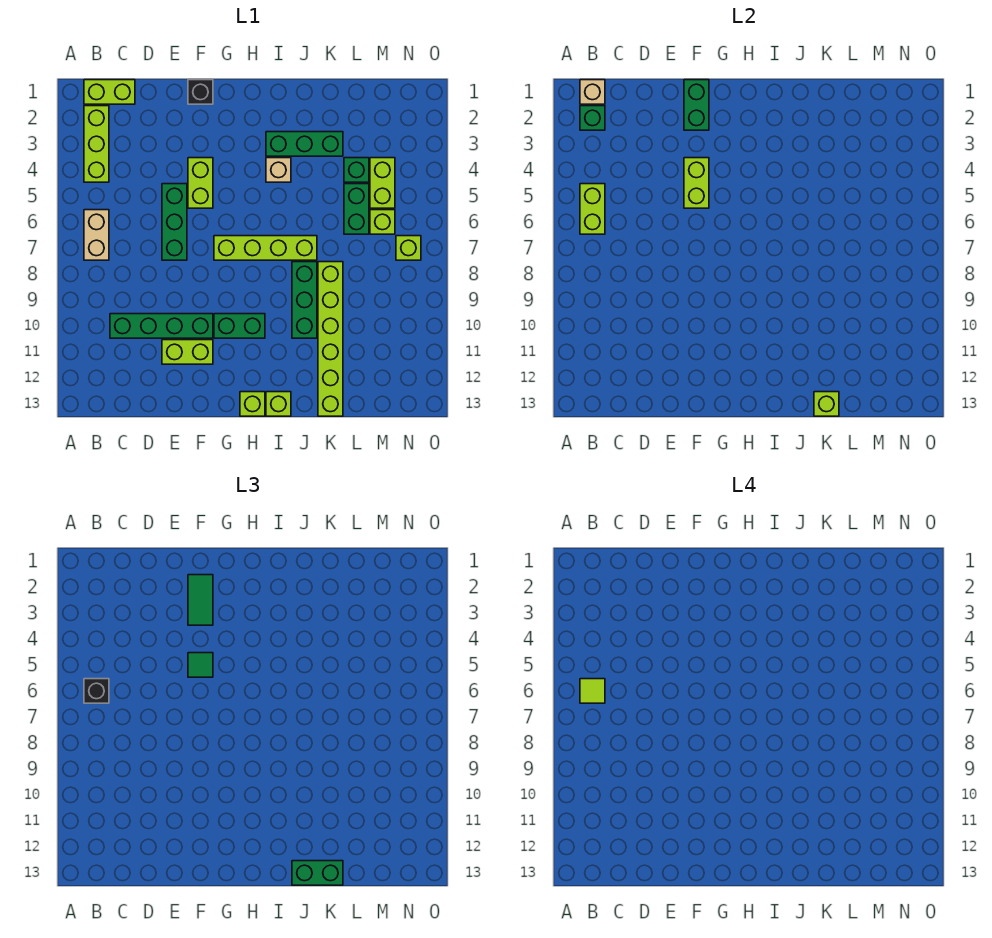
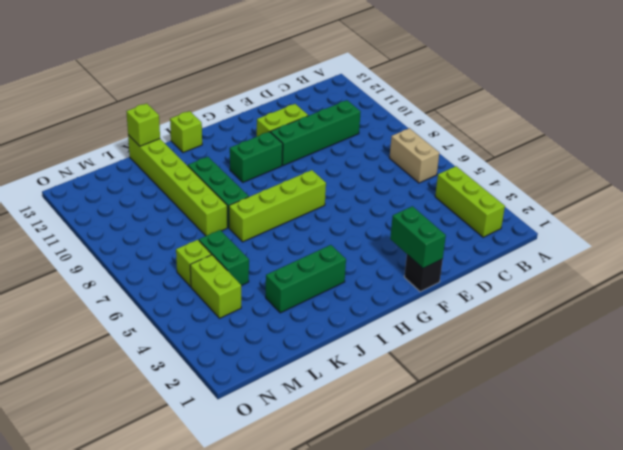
none -> lime 1x2 brick [84,80,135,104]
none -> green 1x3 brick [162,184,187,260]
none -> lime 1x2 brick [188,158,213,208]
none -> lime 1x1 brick [240,392,265,416]

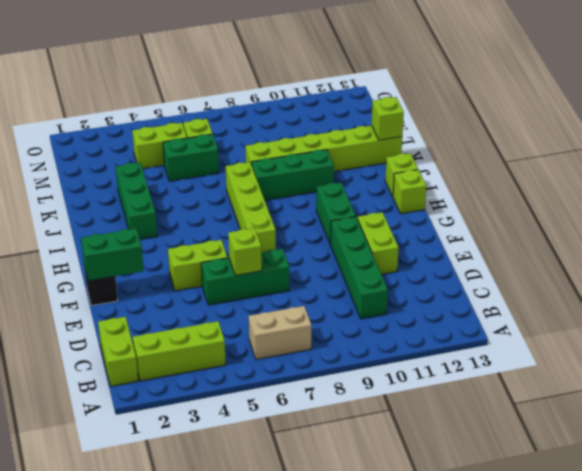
lime 1x1 brick [228,228,262,275] -> lime 1x1 brick moved to [396,236,421,260]
none -> tan 1x1 brick [266,158,291,182]
none -> green 1x1 brick [344,158,369,182]
none -> tan 1x1 brick [580,80,605,104]
none -> green 1x1 brick [580,106,605,130]

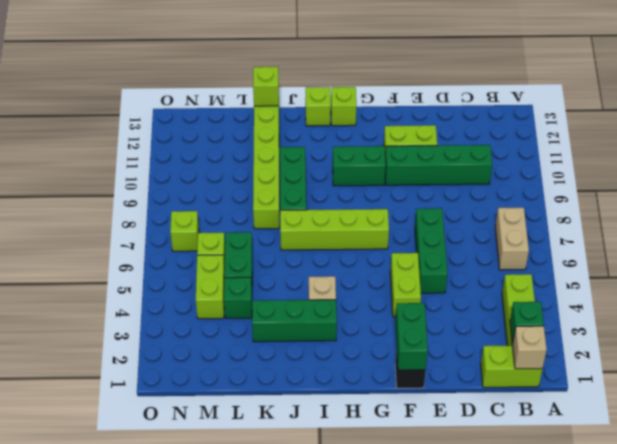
none -> lime 1x2 brick [580,184,605,234]
none -> lime 1x2 brick [684,158,709,208]
none -> black 1x1 brick [84,679,109,703]
none -> green 1x2 tile [188,575,213,625]

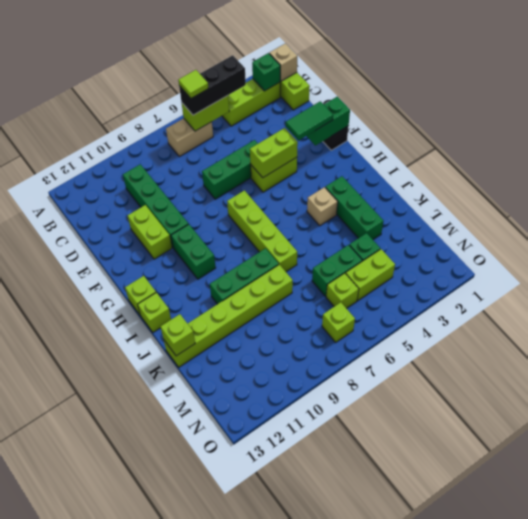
black 1x3 brick [179,55,246,115] -> black 1x1 brick [84,679,109,703]
none -> green 1x1 tile [188,653,213,677]
none -> green 1x2 brick [292,861,343,885]

